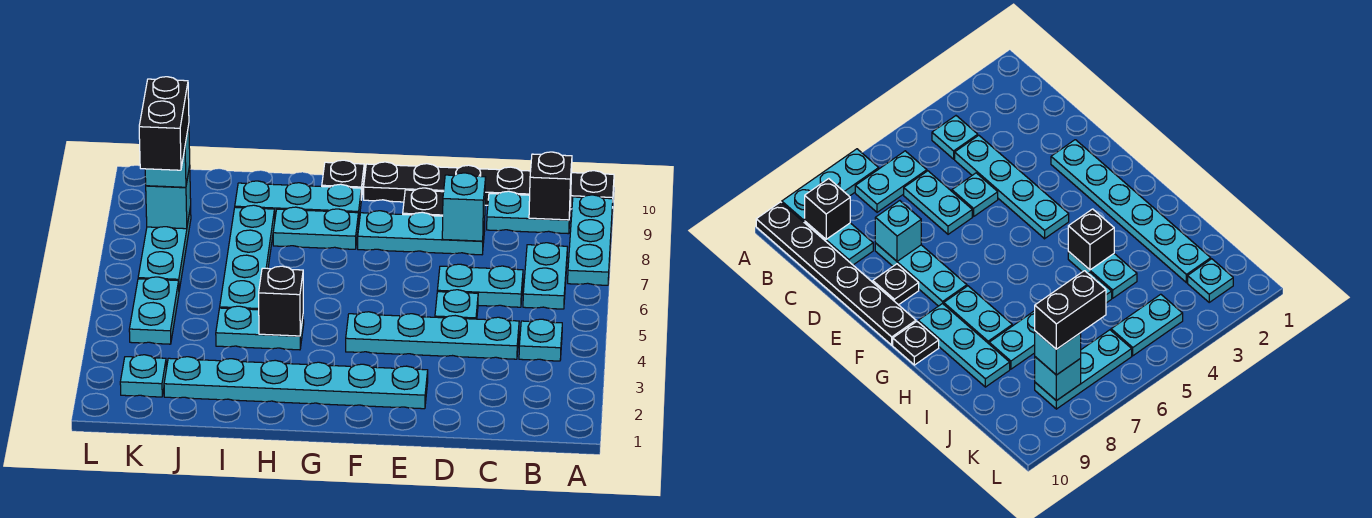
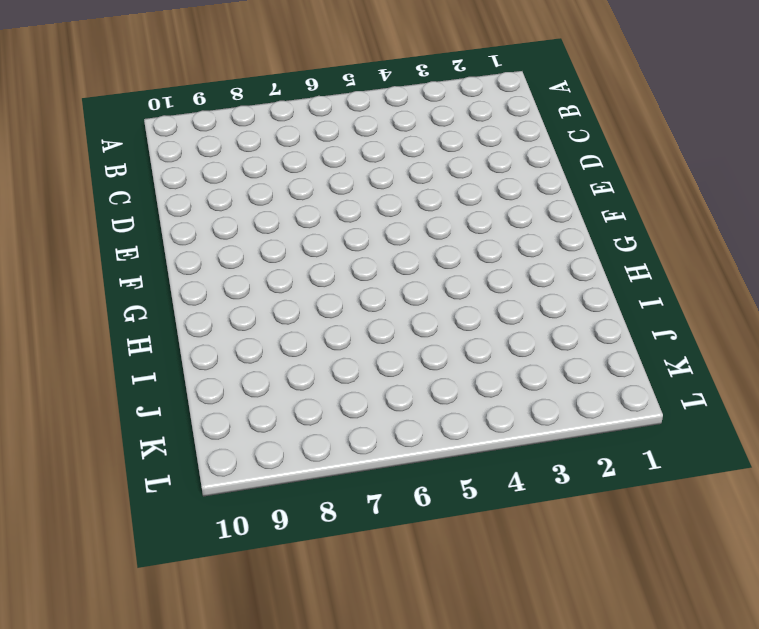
none -> cyan 1x3 plate [568,195,613,285]
none -> black 1x6 plate [364,162,614,209]
none -> cyan 1x1 plate [519,319,562,361]

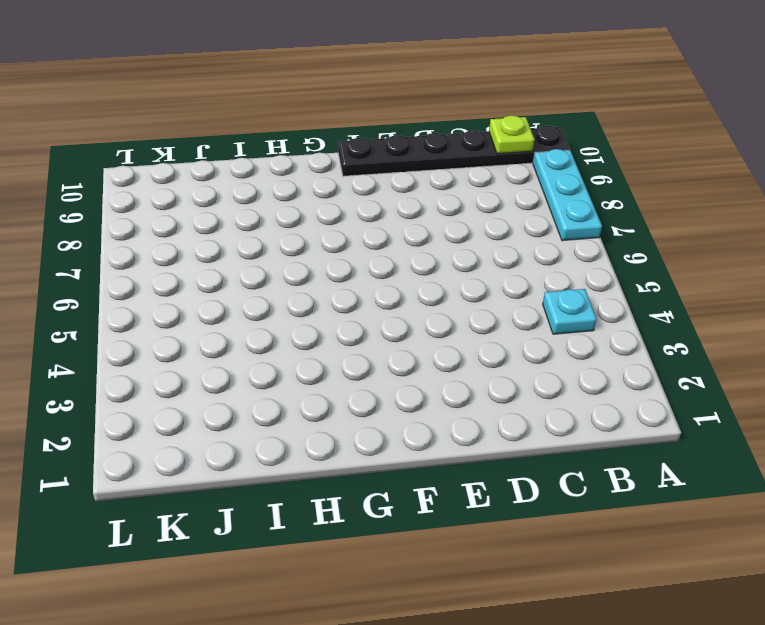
lime 1x1 plate [489,115,535,154] -> none
none -> cyan 1x2 plate [523,243,567,309]
none -> cyan 1x2 plate [487,191,571,234]
none -> cyan 1x4 plate [346,312,519,359]

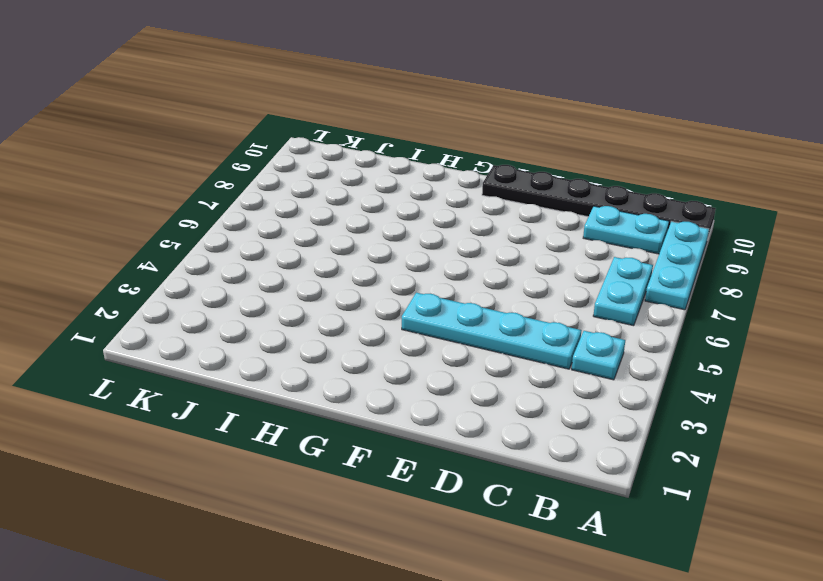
none -> cyan 1x2 plate [437,264,523,307]
none -> cyan 1x1 plate [435,290,478,319]
none -> cyan 1x3 plate [358,211,485,255]

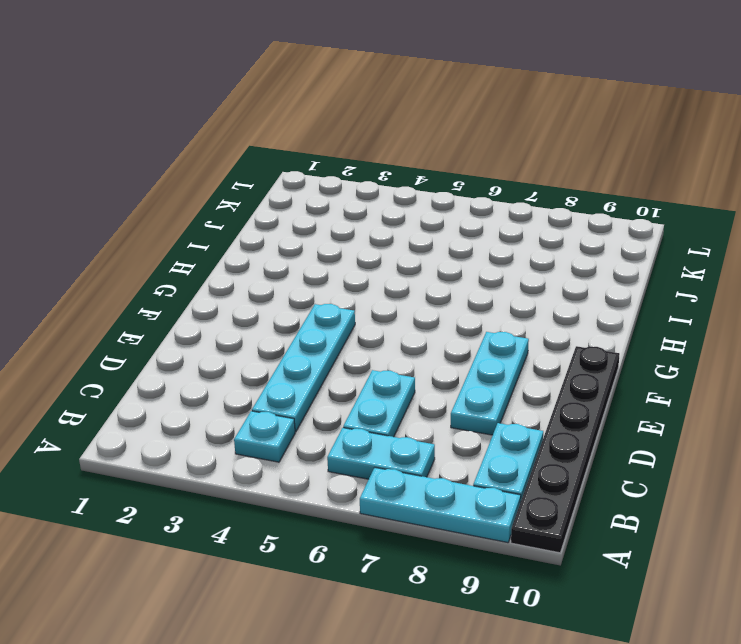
none -> cyan 1x1 plate [435,290,478,319]
none -> cyan 1x6 plate [164,357,428,409]
none -> black 1x1 plate [403,188,444,216]

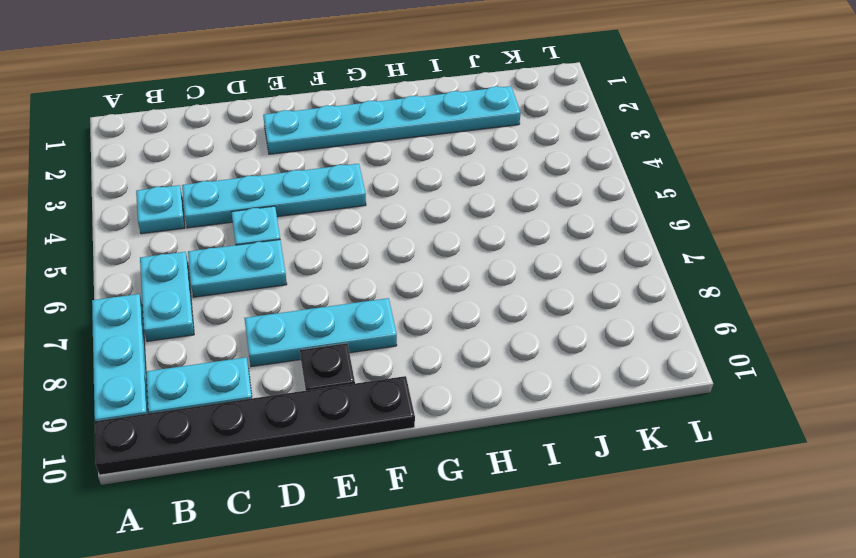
none -> cyan 1x2 plate [273,207,359,249]
none -> cyan 1x3 plate [235,181,361,224]
none -> black 1x1 plate [322,160,364,200]

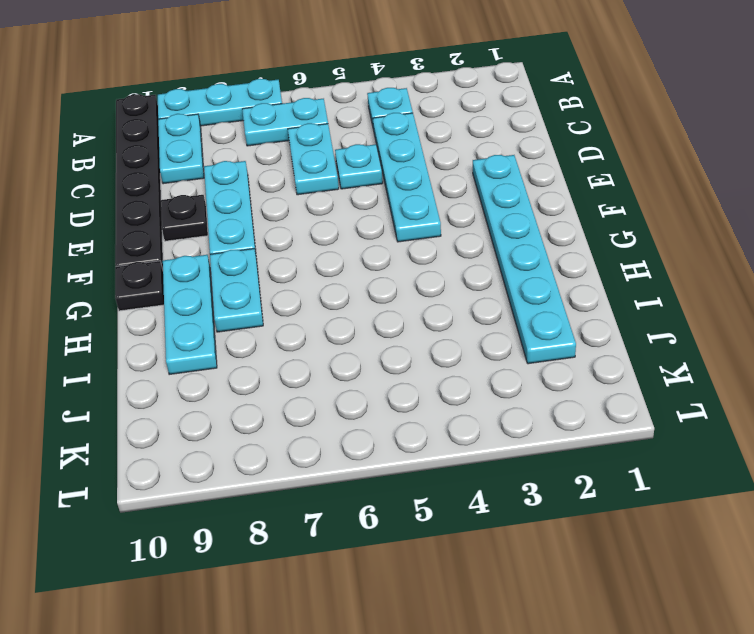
none -> cyan 1x2 plate [216,306,304,350]
none -> cyan 1x4 plate [220,205,275,310]
none -> cyan 1x1 plate [120,355,166,397]

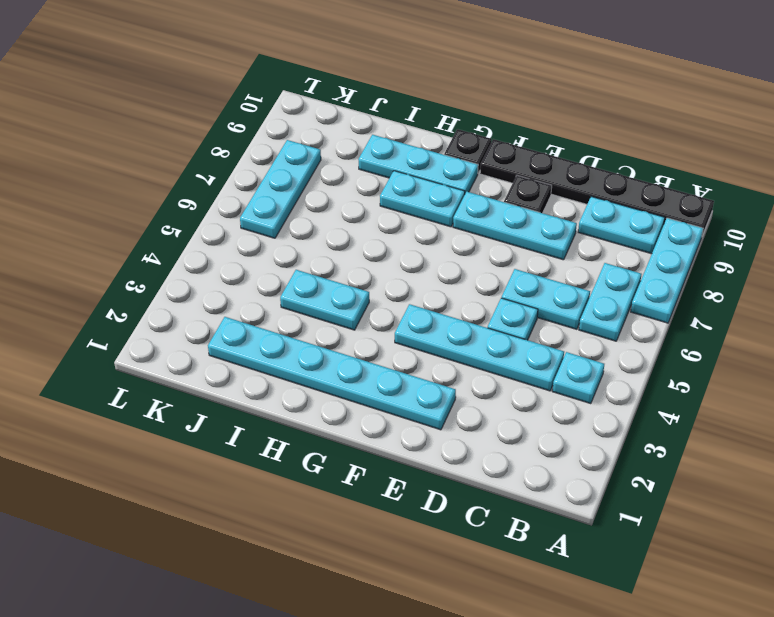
none -> cyan 1x4 plate [220,205,275,310]
none -> cyan 1x1 plate [120,355,166,397]
none -> cyan 1x2 plate [129,277,179,344]

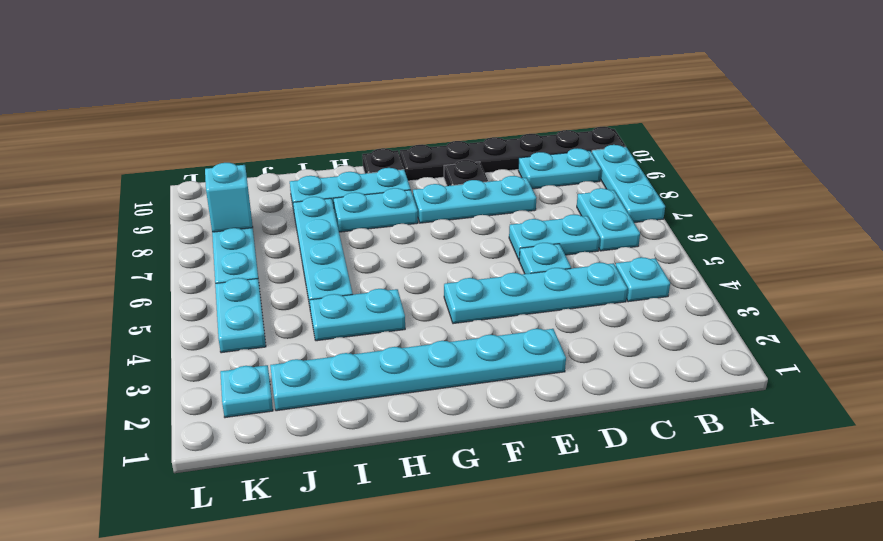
none -> black 1x1 brick [529,152,572,220]
none -> cyan 1x1 brick [442,173,486,241]
none -> black 1x1 brick [259,266,303,336]

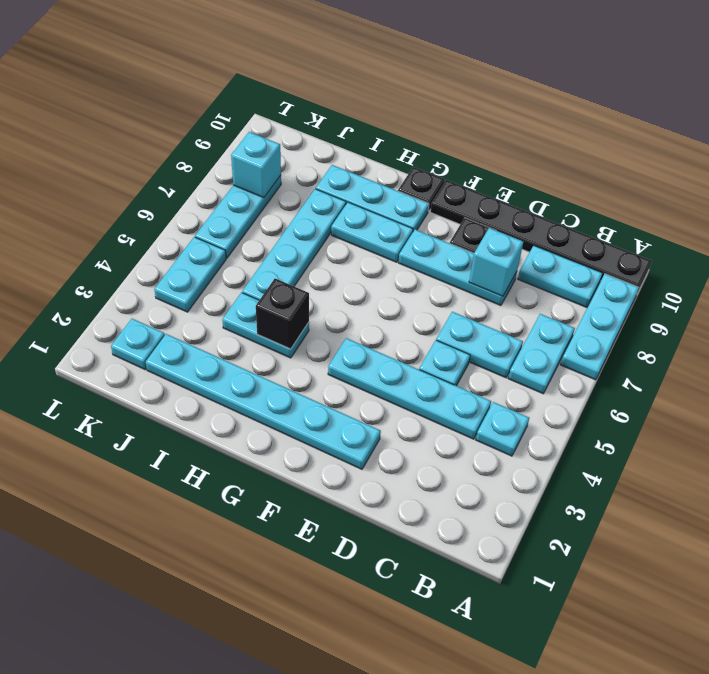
none -> black 1x1 brick [529,152,572,220]
none -> cyan 1x1 brick [145,125,190,187]
none -> black 1x2 brick [139,77,189,170]

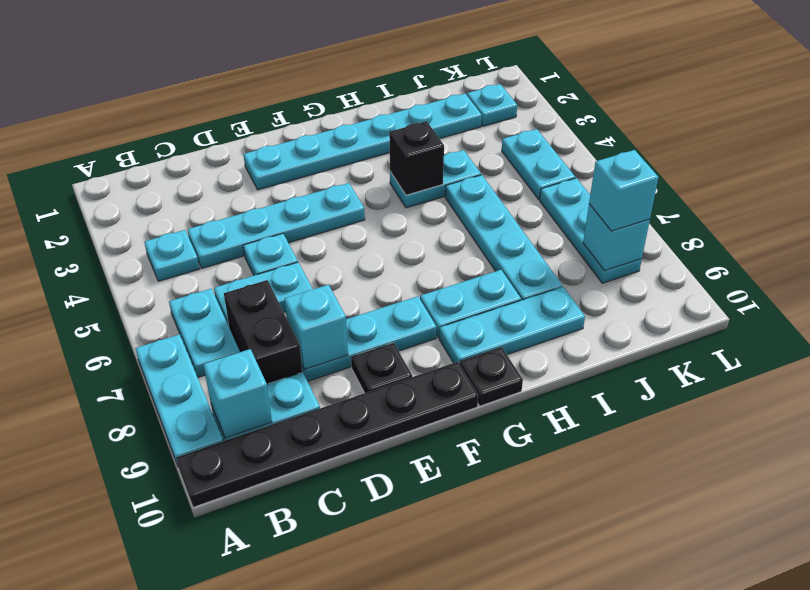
cyan 1x1 brick [203,349,272,438] -> black 1x1 brick [529,152,572,220]
black 1x2 brick [224,280,302,384] -> black 1x2 brick moved to [139,77,189,170]

